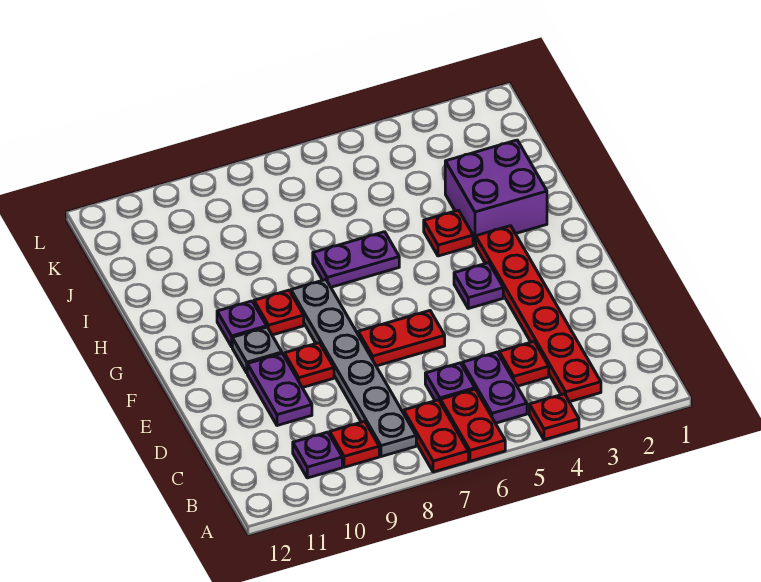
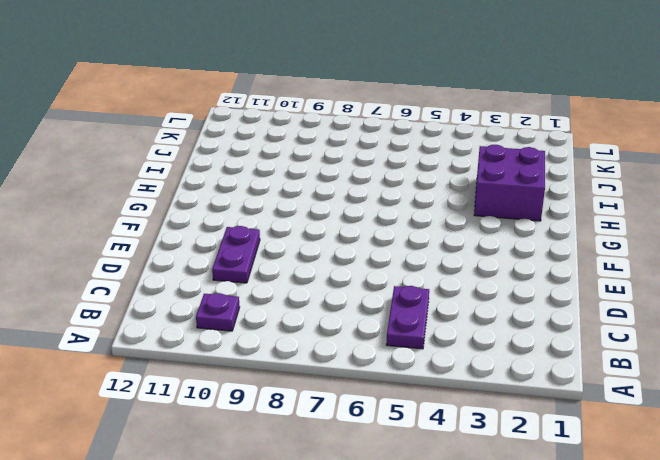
none -> red 1x1 plate [529,394,579,440]
none -> red 1x2 plate [441,389,505,461]
none -> red 1x2 plate [404,400,468,472]

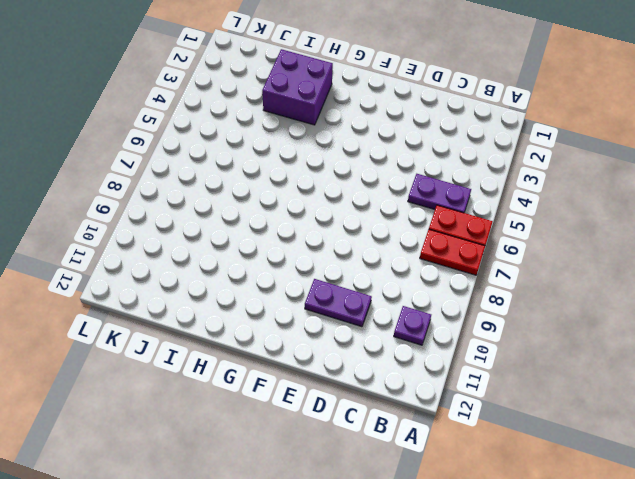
none -> red 1x1 plate [529,394,579,440]
none -> red 1x6 plate [476,226,601,402]
none -> grey 1x6 plate [291,280,416,457]

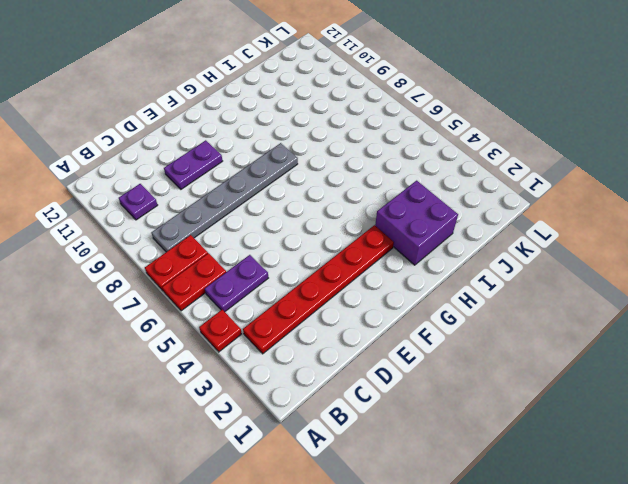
none -> red 1x1 plate [330,421,379,467]
none -> red 1x1 plate [499,342,549,386]
none -> purple 1x1 plate [425,363,475,403]

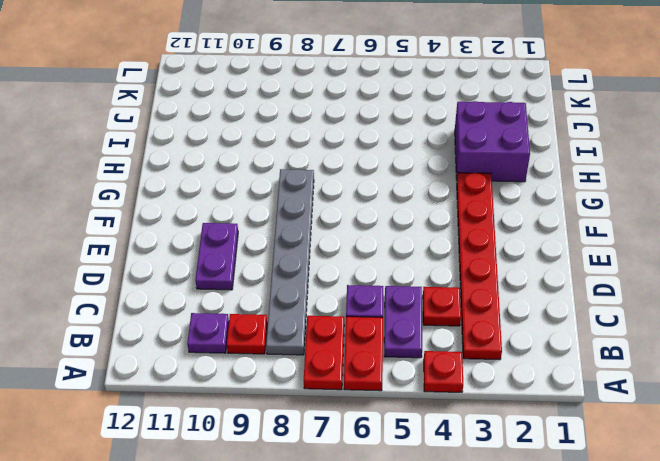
none -> red 1x2 plate [358,311,445,366]
none -> red 1x1 plate [284,343,334,388]
none -> purple 1x1 plate [454,263,503,309]

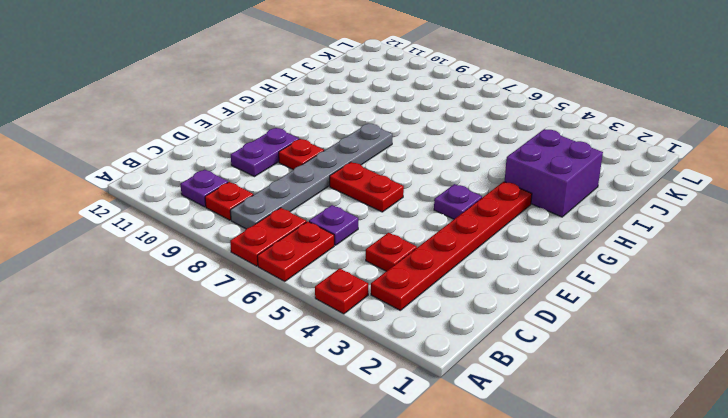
none -> purple 1x2 plate [462,352,527,423]
none -> grey 1x1 plate [232,327,282,373]
none -> red 1x1 plate [254,290,304,335]

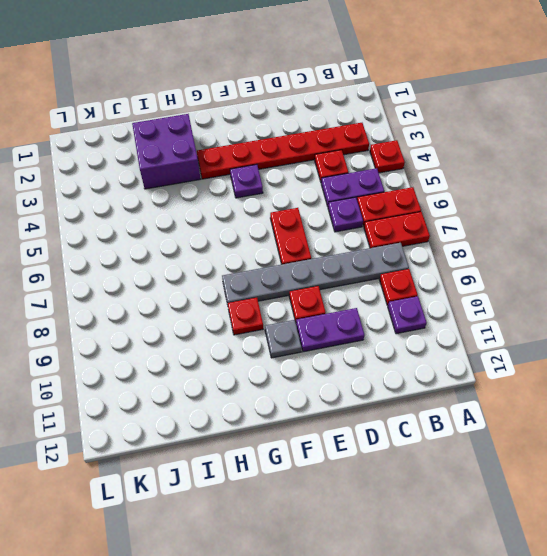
none -> purple 1x1 plate [217,301,267,347]
none -> red 1x1 plate [424,210,473,256]
none -> purple 1x2 plate [313,232,399,287]

